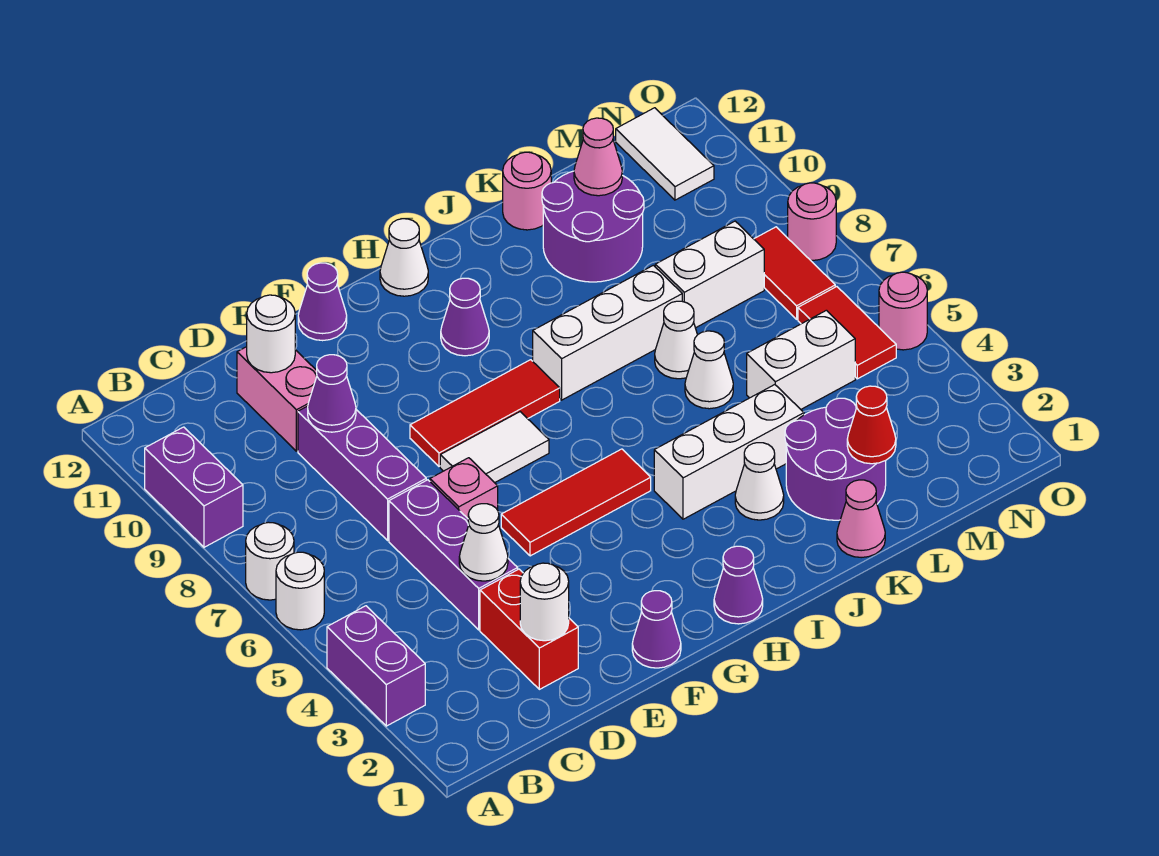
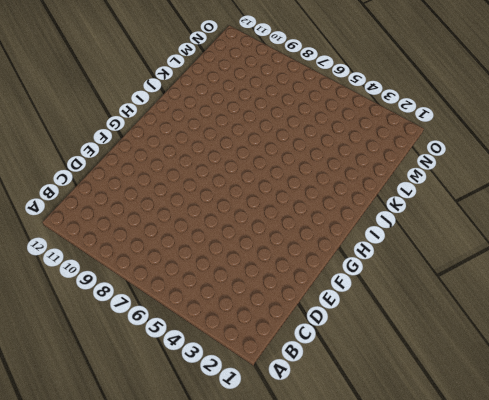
none -> purple 1x2 brick [327,606,425,726]
none -> white 1x1 round brick [276,552,324,630]
none -> white 1x1 round brick [246,522,294,600]
none -> purple 1x2 brick [145,427,243,547]

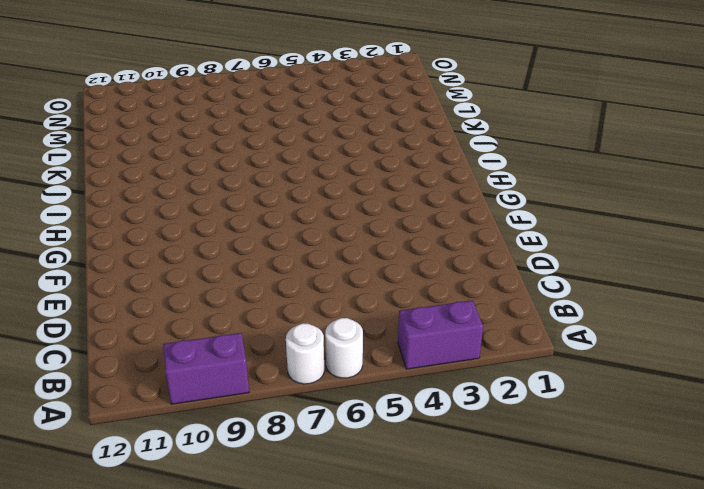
none -> red 1x2 brick [480,569,578,689]
none -> purple 1x3 brick [389,480,518,630]
none -> purple 1x3 brick [298,406,426,540]
none -> pink 1x2 brick [237,347,317,451]

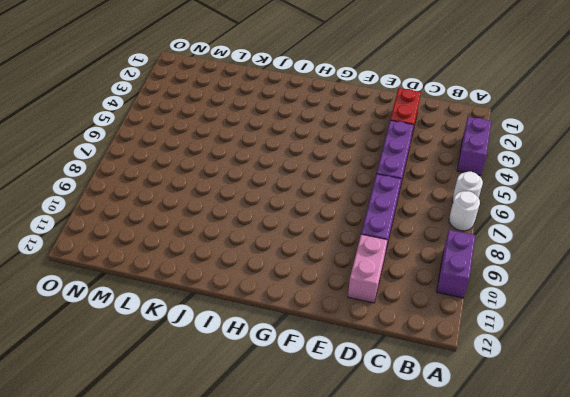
none -> pink 1x1 brick [430,458,498,518]
none -> purple 1x1 cone [632,591,681,668]
none -> red 1x3 tile [501,449,651,556]
none -> white 1x2 tile [440,412,549,483]

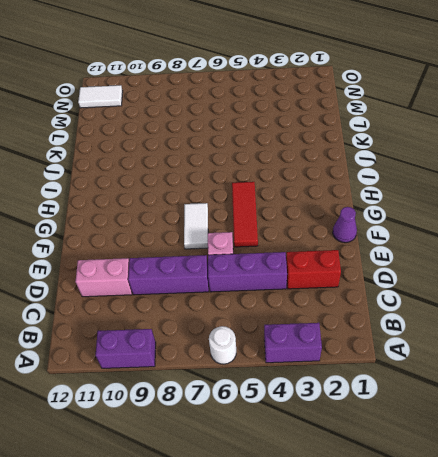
none -> white 1x1 round brick [246,522,294,600]
none -> red 1x3 tile [410,360,560,466]
none -> purple 1x1 cone [298,263,347,341]
none -> purple 1x1 cone [714,546,763,624]

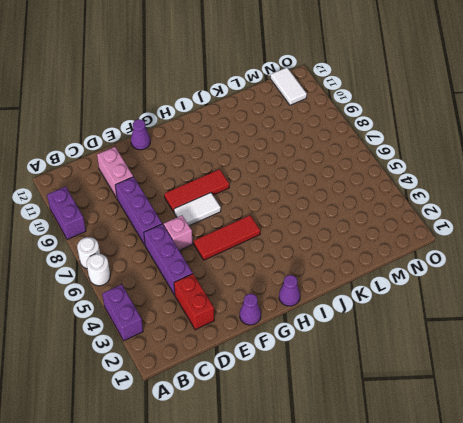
none -> purple 1x1 cone [441,278,489,356]
none -> white 1x1 cone [380,219,428,296]
none -> white 1x3 brick [654,385,804,519]
none -> white 1x3 brick [533,265,682,400]

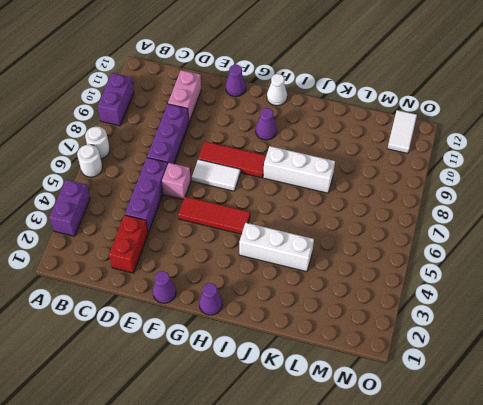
none -> white 1x1 cone [735,443,784,520]
none -> pink 1x1 cone [837,480,885,558]
none -> purple 2x2 round brick [785,398,886,520]
none -> white 1x1 cone [685,331,733,409]

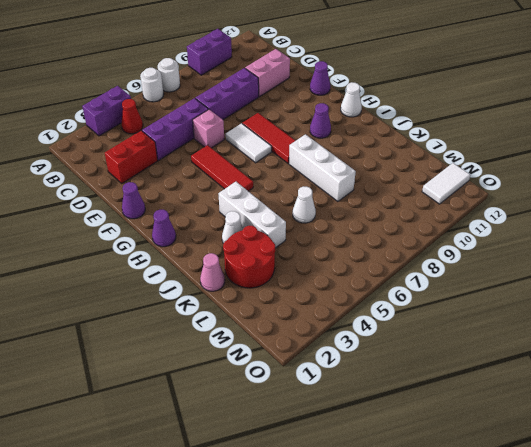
red 1x1 cone [121,99,143,134] -> red 1x1 cone moved to [847,386,896,464]
red 2x2 round brick [223,226,275,288] -> purple 2x2 round brick [785,398,886,520]
none -> white 1x1 cone [655,301,697,379]
none -> purple 2x2 round brick [542,171,644,282]
none -> pink 1x1 round brick [503,152,551,230]
none -> white 1x2 brick [747,310,855,409]

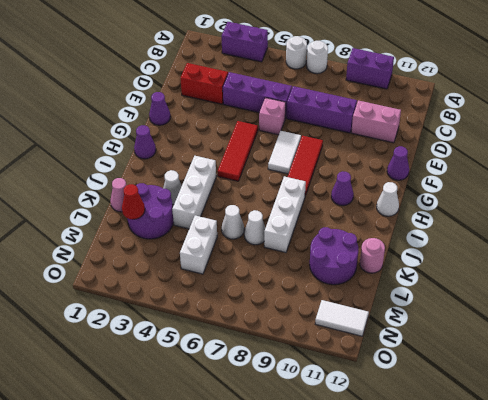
none -> white 1x2 brick [655,221,764,328]
none -> red 1x2 tile [798,287,896,379]
none -> red 1x2 tile [754,227,835,319]
none -> pink 1x1 round brick [879,272,927,350]

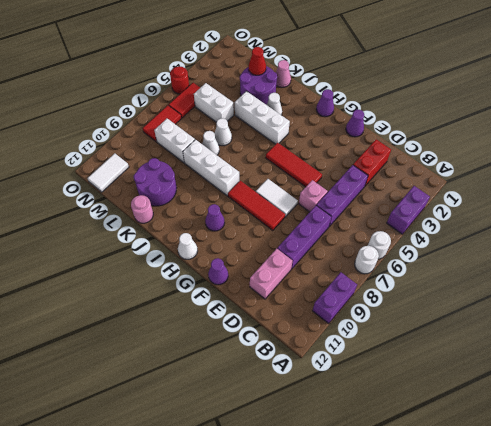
red 1x1 round brick [170,67,189,94] -> pink 1x1 round brick [879,272,927,350]
none -> pink 1x1 round brick [788,183,836,261]
none -> white 1x1 round brick [520,563,569,641]
none -> white 1x1 cone [459,504,508,581]
none -> purple 1x1 cone [308,355,356,432]

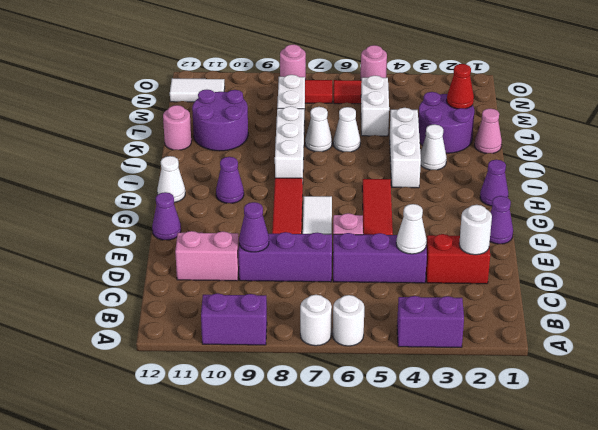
none -> white 1x1 round brick [247,295,295,373]
none -> pink 1x1 cone [574,118,622,196]

